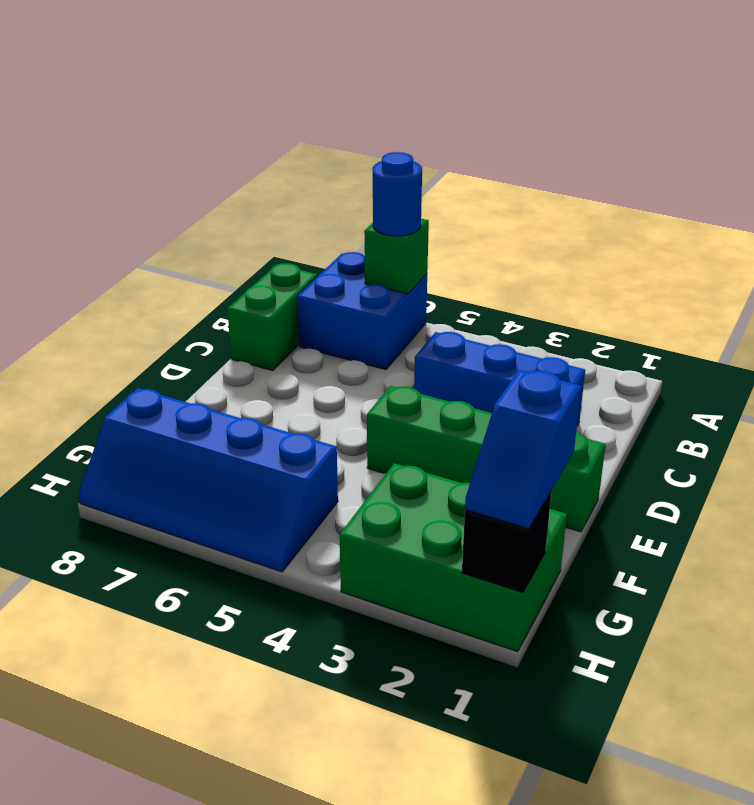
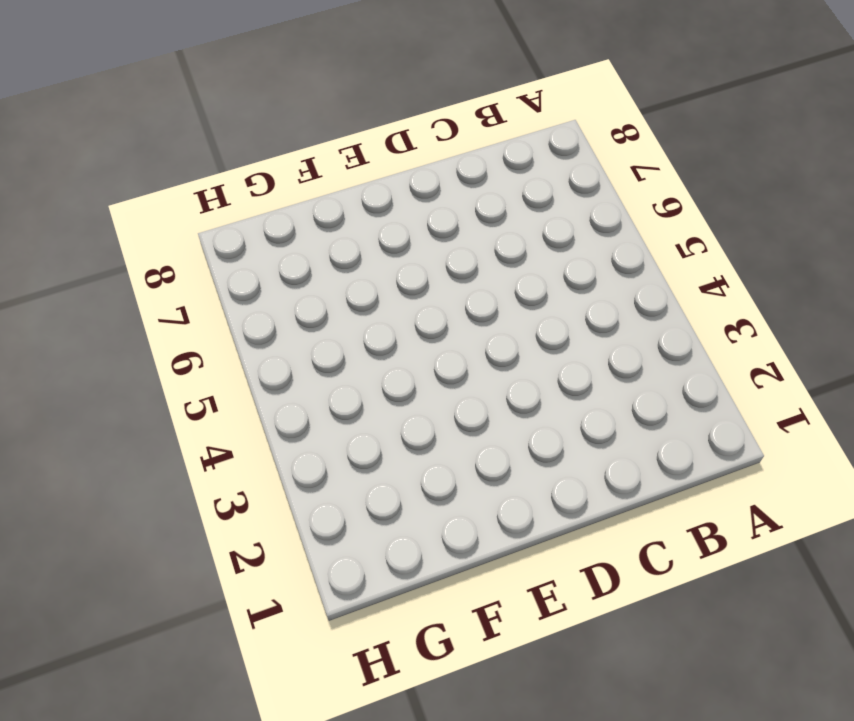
none -> blue 2x2 brick [297,252,427,370]
none -> green 1x2 brick [227,263,318,371]

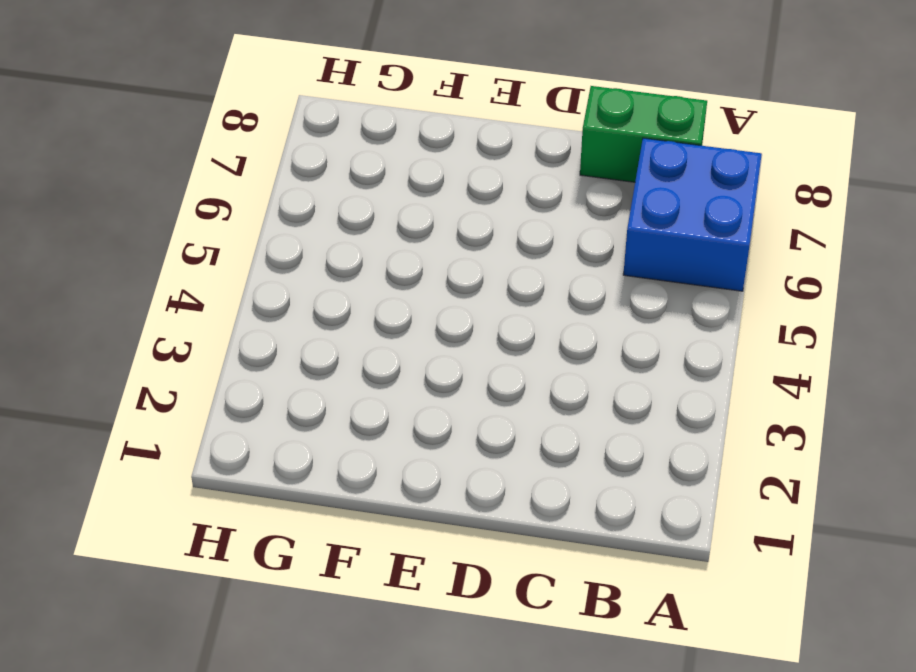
none -> blue 1x3 brick [414,332,585,426]
none -> green 1x4 brick [367,386,606,532]

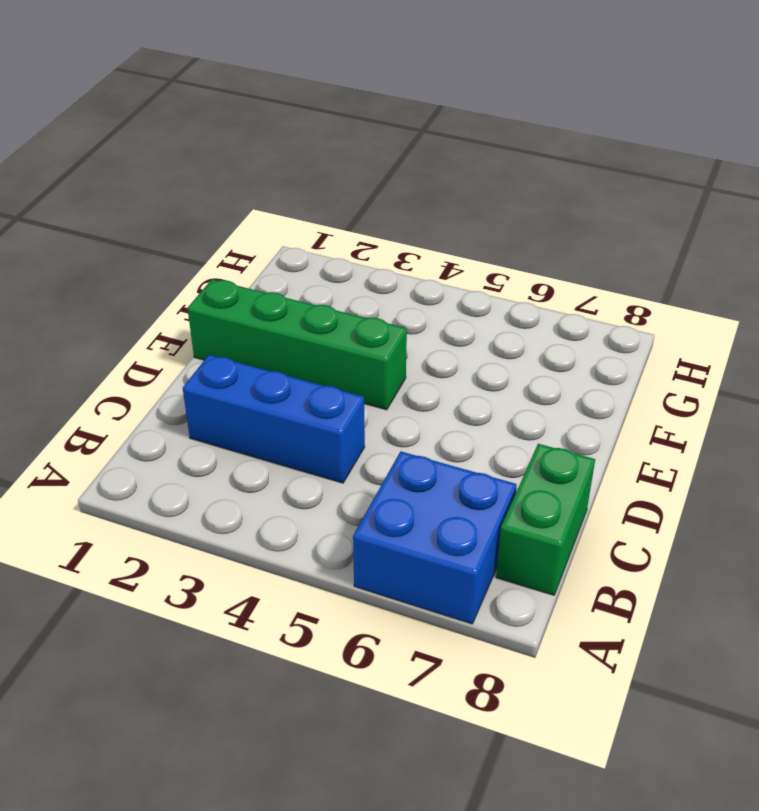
none -> green 2x3 brick [340,463,567,652]
none -> blue 2x4 slope [78,388,338,572]

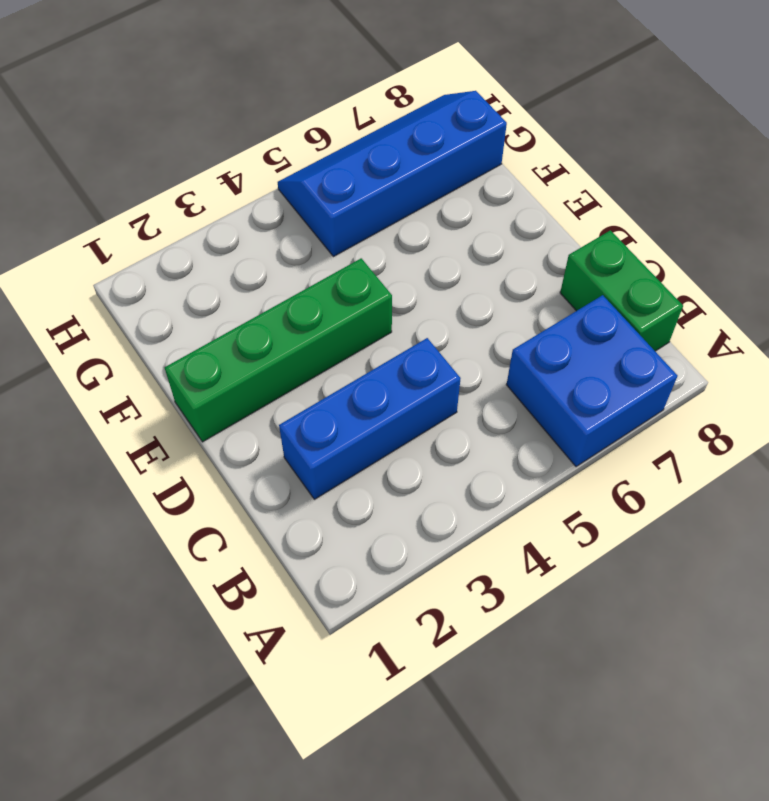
none -> green 2x3 brick [340,463,567,652]
none -> green 1x1 brick [364,219,429,294]

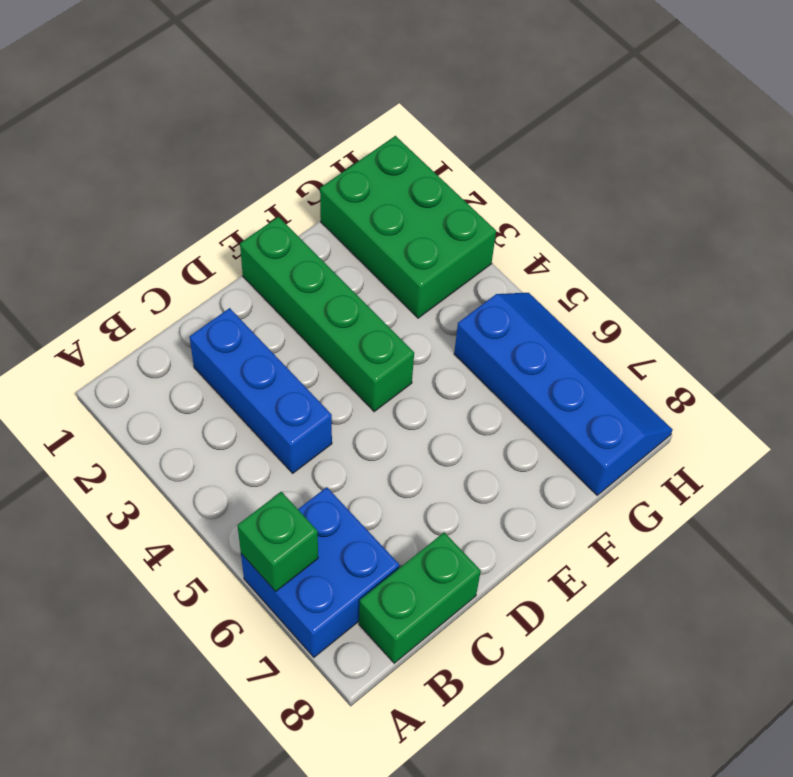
none -> black 1x1 brick [462,490,552,592]
none -> blue 1x1 round brick [373,152,422,236]

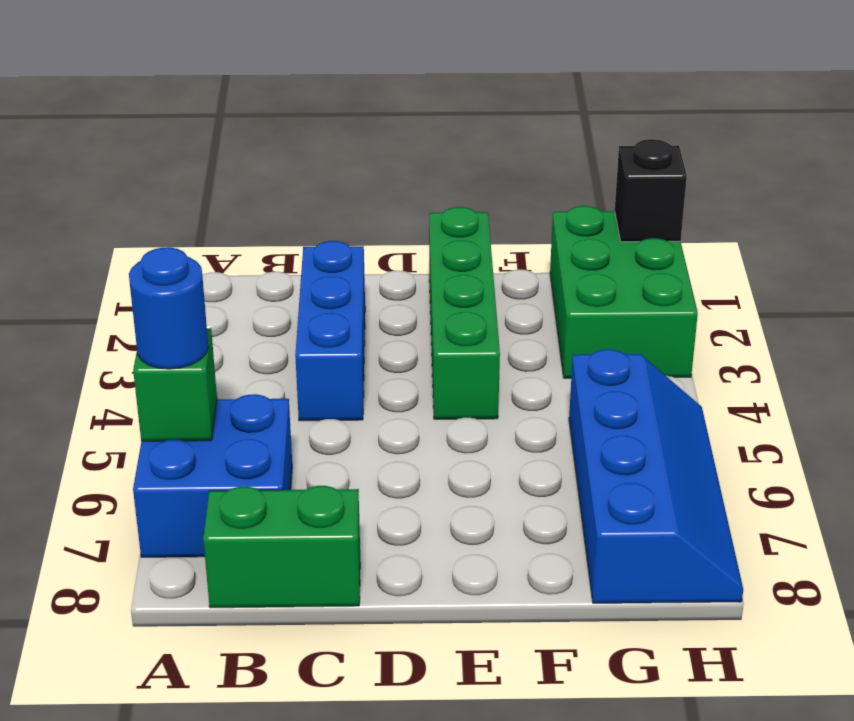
none -> blue 1x2 slope [465,370,581,529]

